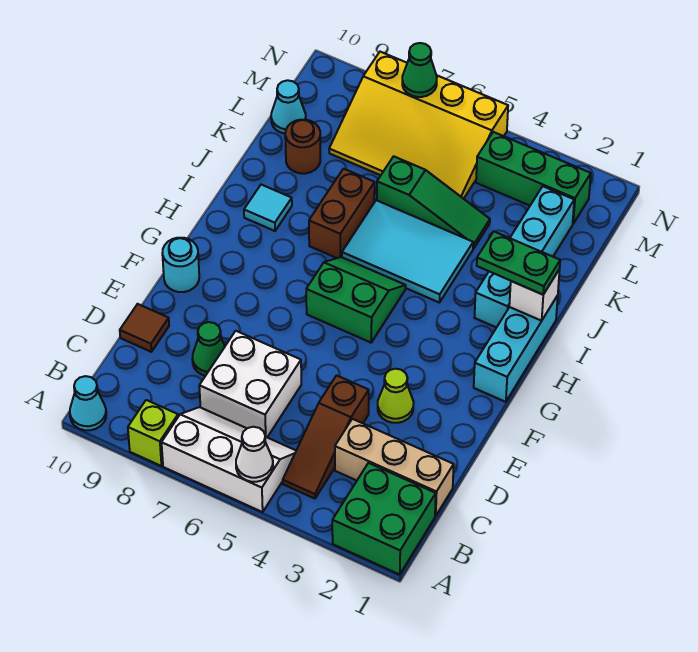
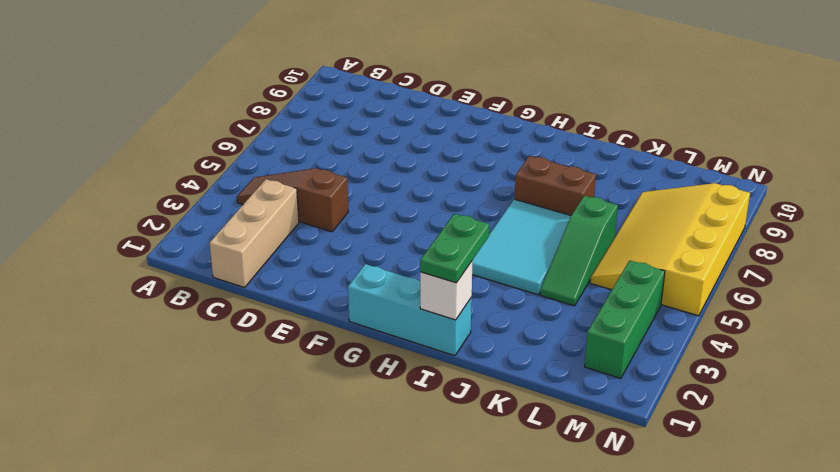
none -> green 2x2 brick [332,463,436,574]
none -> white 2x3 slope [162,407,296,512]
none -> lime 1x1 brick [128,400,178,466]

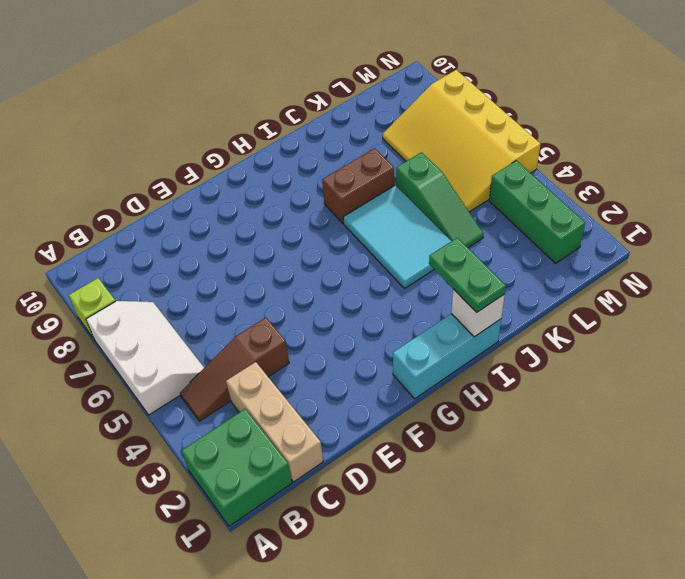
none -> cyan 1x1 cone [70,376,106,430]
none -> white 2x2 brick [199,331,301,437]
none -> green 1x1 cone [192,322,225,376]

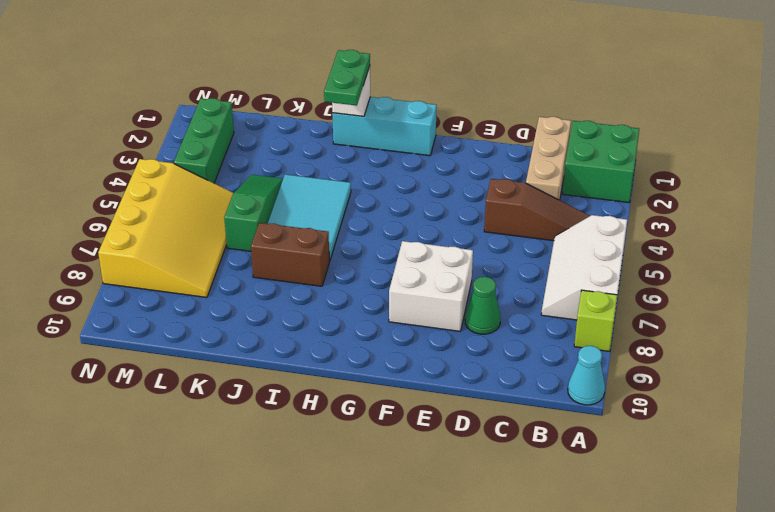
white 2x2 brick [389,241,473,331] -> white 2x2 brick moved to [199,331,301,437]
none -> brown 1x1 tile [120,304,169,352]
none -> lime 1x1 cone [378,369,414,423]
none -> cyan 1x1 round brick [162,238,199,292]

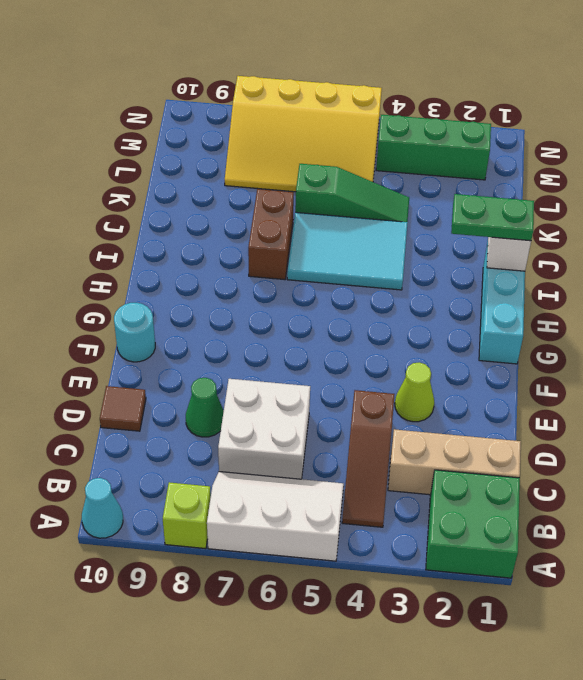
none -> green 2x2 slope [306,257,406,343]
none -> cyan 1x4 brick [474,186,574,328]
none -> cyan 1x1 tile [244,185,292,231]

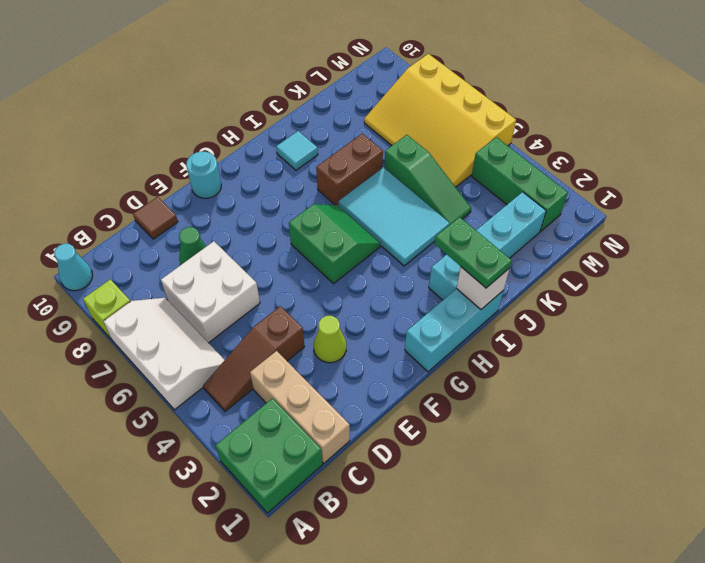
none -> brown 1x1 round brick [285,120,320,174]
none -> cyan 1x1 cone [271,80,306,134]
none -> white 1x1 cone [236,427,273,482]

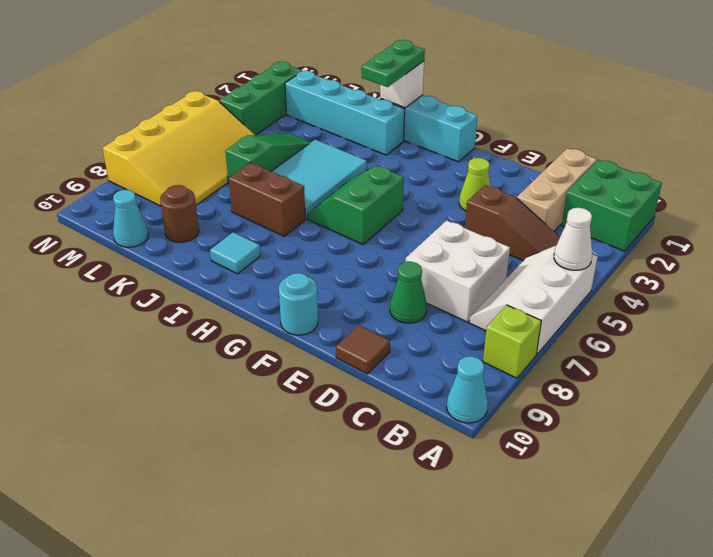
none -> green 1x1 cone [402,43,437,97]

